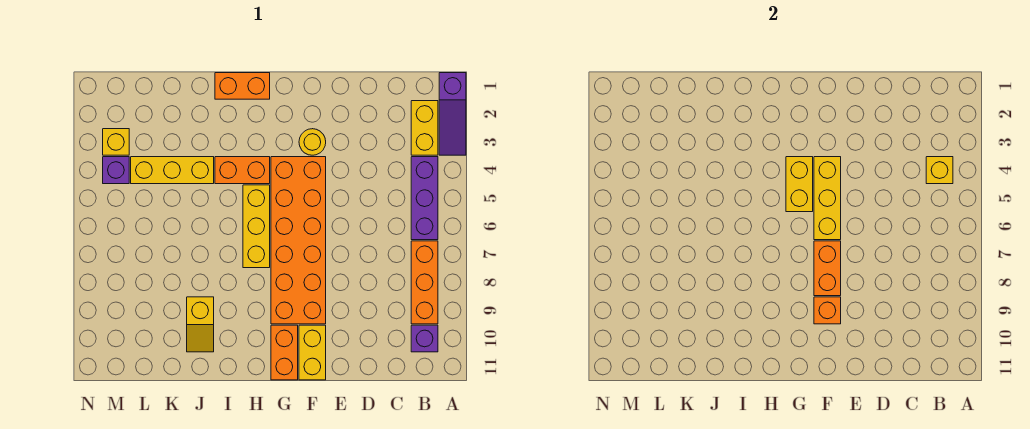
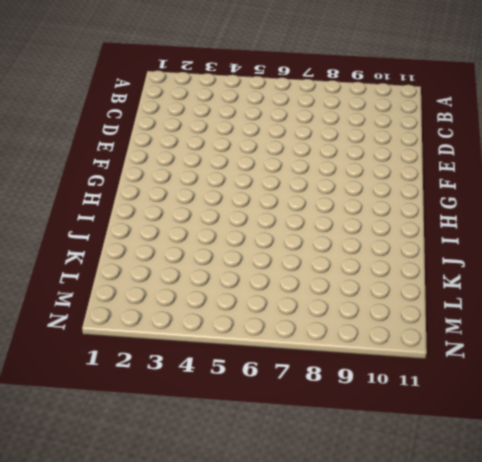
none -> purple 1x3 slope [439,73,466,155]
none -> yellow 1x2 brick [411,101,438,155]
none -> purple 1x3 brick [411,157,438,240]

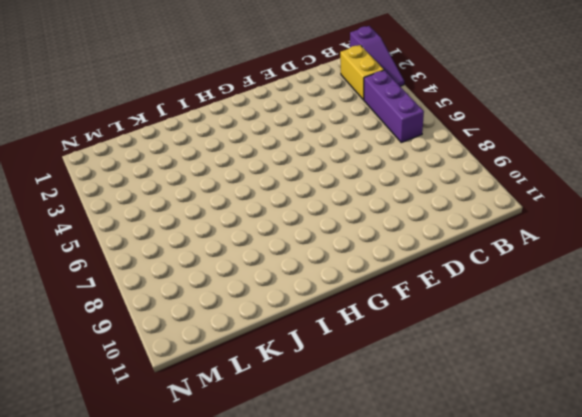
none -> orange 1x3 brick [411,241,438,324]
none -> purple 1x1 brick [411,325,438,352]
none -> yellow 1x1 round brick [299,129,326,155]

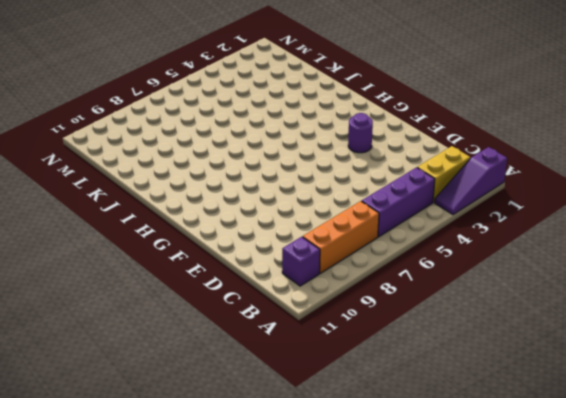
purple 1x1 round brick [348,113,373,153] -> yellow 1x1 round brick [299,129,326,155]
none -> orange 2x6 brick [271,157,326,324]
none -> yellow 1x2 brick [299,325,326,380]
none -> orange 1x2 brick [271,325,298,380]

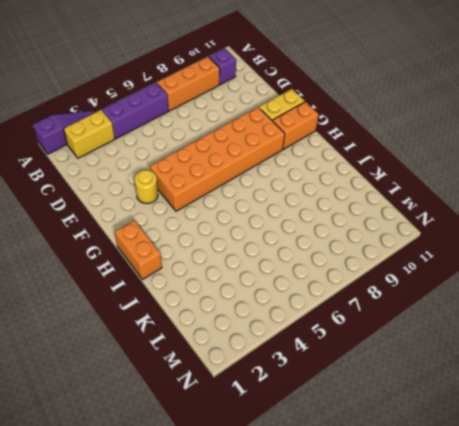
none -> orange 1x2 brick [215,157,270,184]
none -> yellow 1x3 brick [243,185,270,268]
none -> yellow 1x3 brick [131,157,214,184]

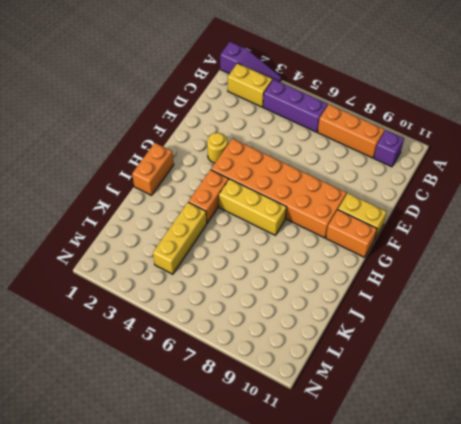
none -> yellow 1x2 slope [187,297,214,352]
none -> yellow 1x1 brick [103,129,129,155]
none -> purple 1x1 brick [103,157,129,184]

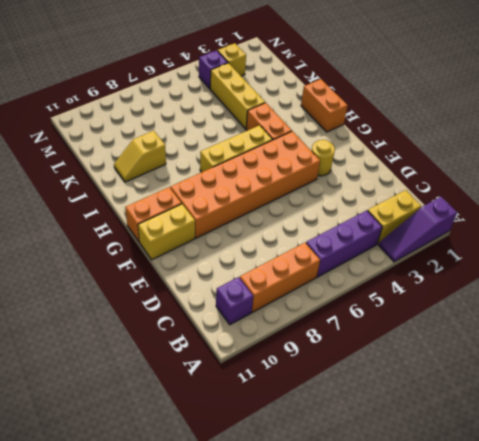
none -> yellow 1x1 brick [926,157,953,184]
none -> yellow 1x3 brick [814,157,841,240]
none -> orange 1x2 brick [814,241,841,296]

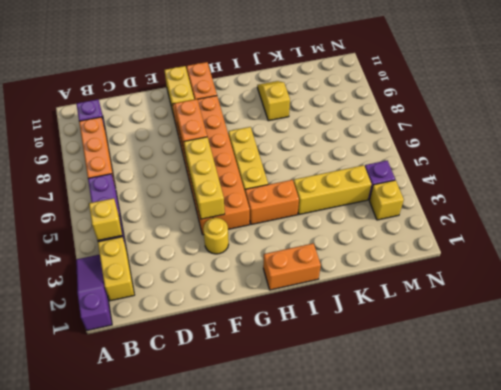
none -> orange 1x1 brick [814,297,841,324]
none -> yellow 1x2 brick [786,157,813,212]

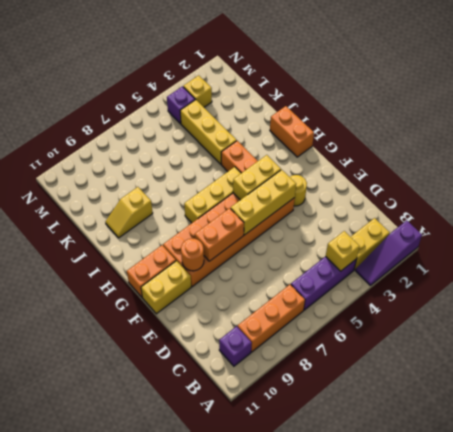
orange 1x1 round brick [181,238,204,271] -> orange 1x1 brick [814,297,841,324]

